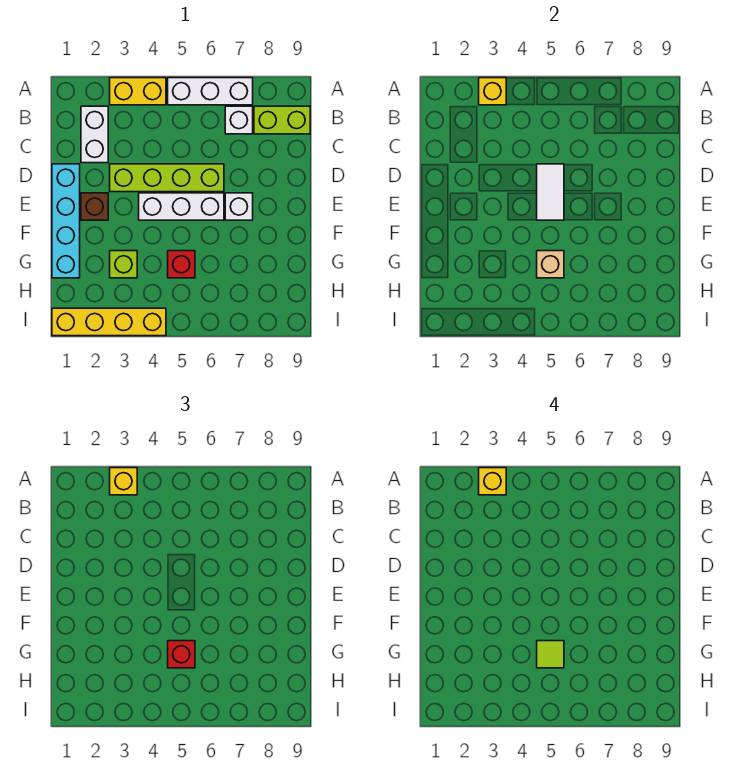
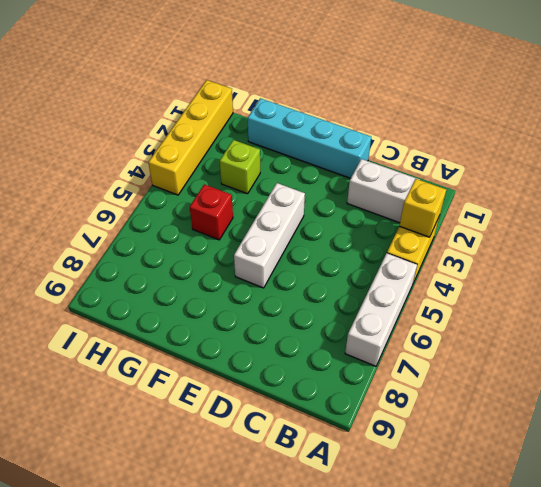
none -> white 1x1 brick [225,106,253,134]
none -> lime 1x2 brick [254,106,310,134]
none -> lime 1x4 brick [110,164,224,192]

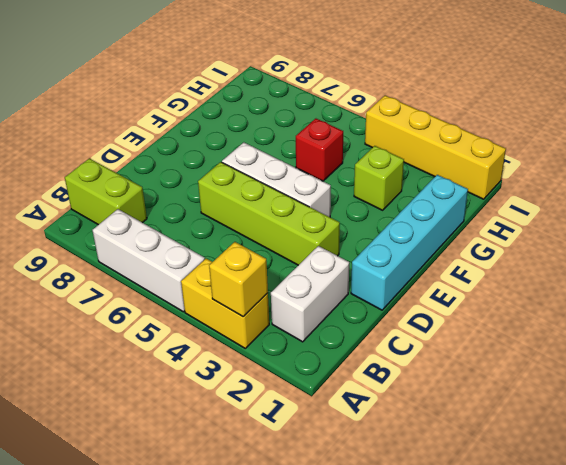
none -> white 1x1 brick [225,106,253,134]
none -> brown 1x1 brick [81,193,108,220]
none -> white 1x1 brick [225,193,253,220]

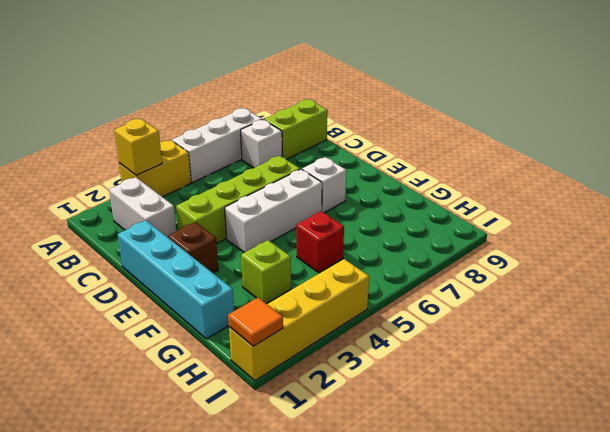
orange 1x1 tile [228,298,283,346] -> none
none -> white 1x2 tile [537,164,564,220]
none -> tan 1x1 brick [537,251,564,278]
none -> yellow 1x1 brick [110,468,137,495]

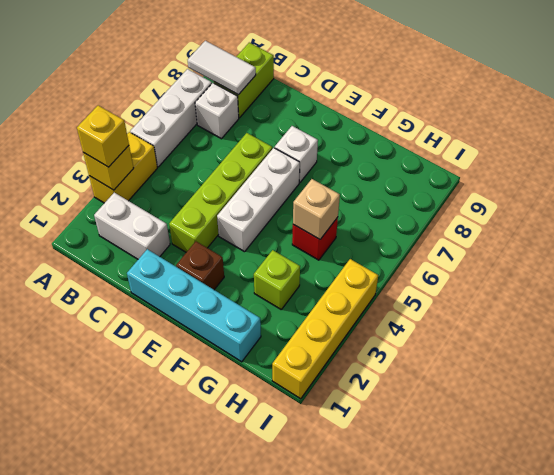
white 1x2 tile [188,41,256,95] -> white 1x2 tile moved to [537,164,564,220]
none -> red 1x1 brick [168,641,195,668]
none -> yellow 1x1 brick [479,468,506,495]
none -> lime 1x1 tile [537,641,564,668]

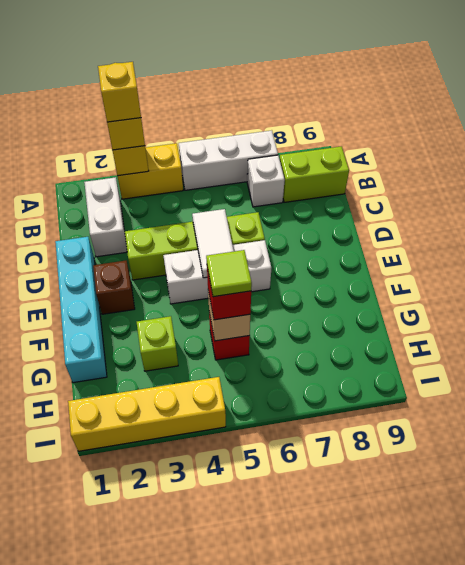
none -> white 1x1 brick [225,193,253,220]

